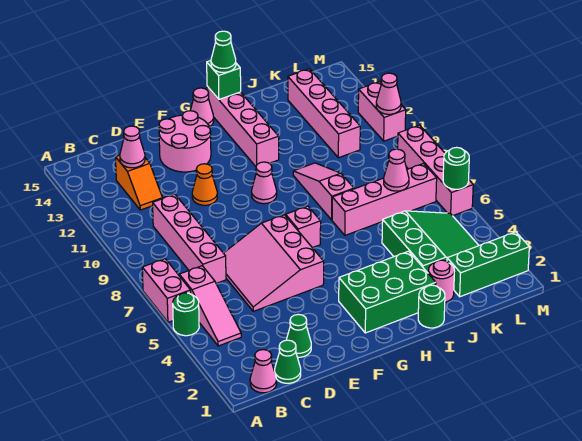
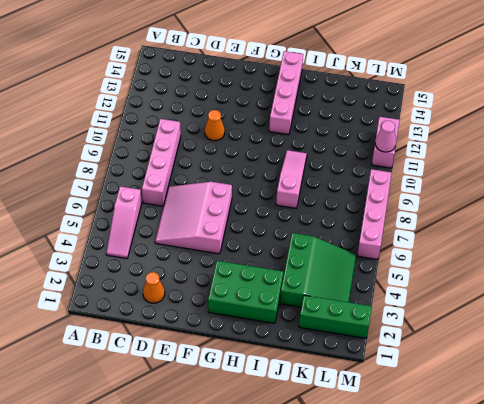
orange 1x1 cone [143,272,165,303] -> green 1x1 cone [286,314,311,357]
none -> green 1x1 round brick [173,293,199,336]
none -> pink 1x2 brick [142,259,191,322]
none -> pink 1x1 cone [250,350,277,393]
none -> green 1x1 cone [275,340,301,383]

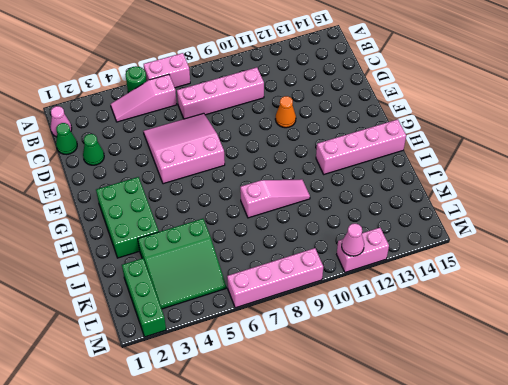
none -> orange 1x2 slope [116,155,163,210]
none -> pink 2x2 round brick [159,111,211,172]
none -> pink 1x1 brick [286,206,321,248]
none -> pink 1x1 cone [252,162,277,204]

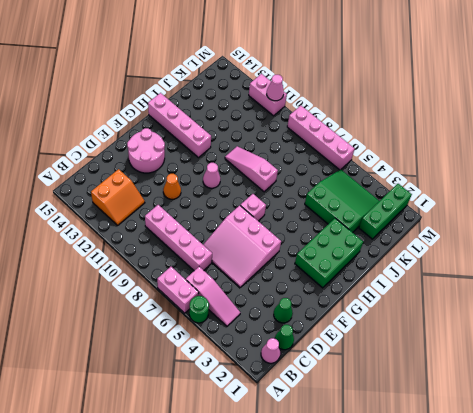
orange 2x2 slope [91,169,145,225] -> orange 1x2 slope [116,155,163,210]
none -> pink 1x1 cone [190,88,214,127]
none -> green 1x1 round brick [418,285,445,328]
none -> pink 1x4 brick [332,164,437,235]
none -> pink 1x1 round brick [428,260,454,302]

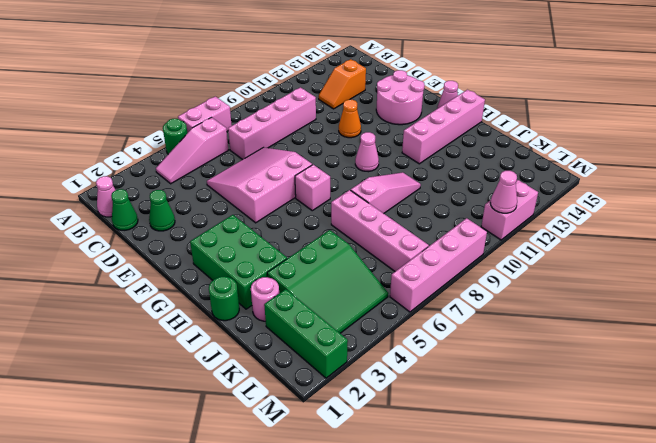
none -> pink 1x4 brick [288,69,360,158]
none -> pink 1x1 cone [120,126,145,168]
none -> green 1x1 brick [207,61,241,99]
none -> pink 1x1 cone [384,149,409,191]

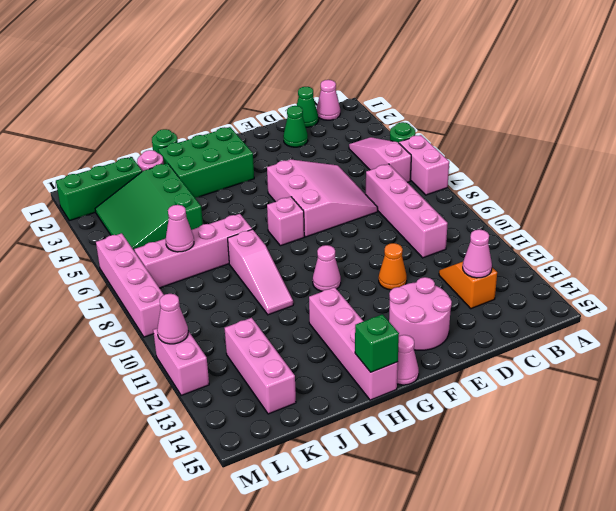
pink 1x3 brick [225,318,296,414] -> pink 1x4 brick [288,69,360,158]
none -> green 1x1 round brick [443,147,469,189]
none -> green 1x1 cone [211,31,236,72]

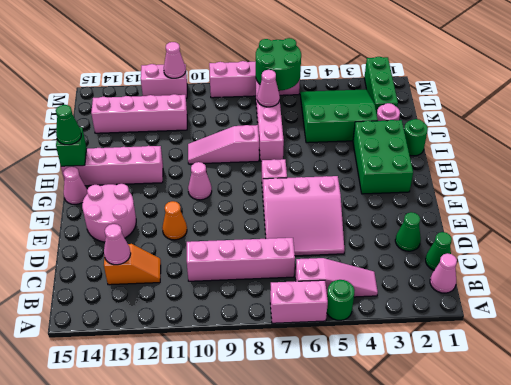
green 2x2 round brick [256,38,301,91] -> green 1x1 round brick [443,147,469,189]

